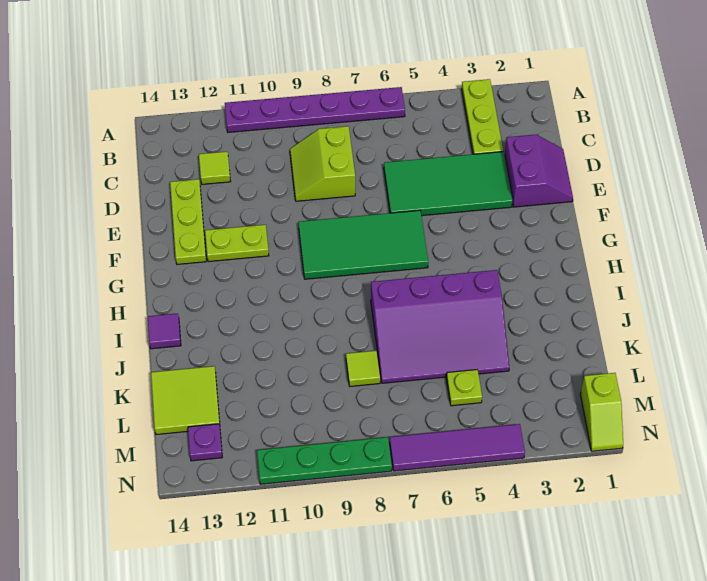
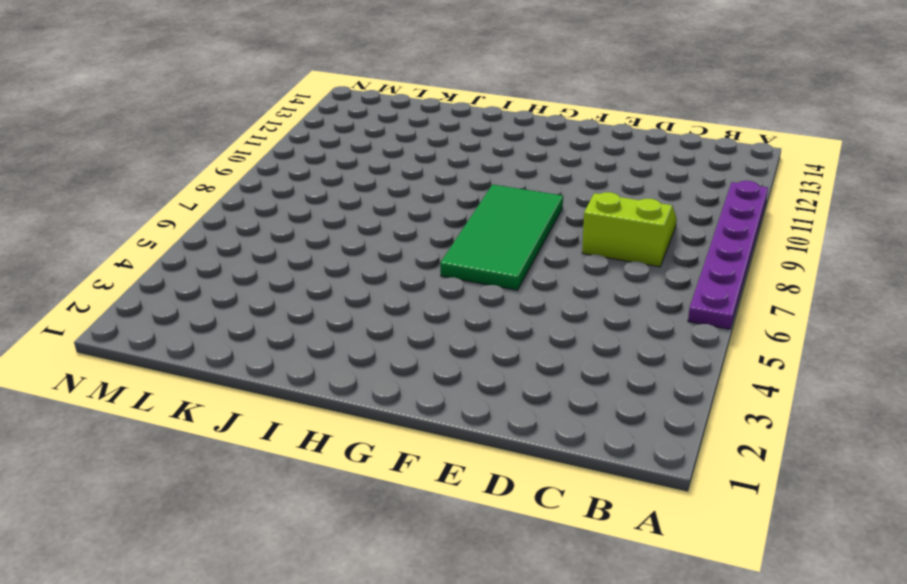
none -> lime 1x3 plate [462,79,503,154]
none -> lime 1x1 tile [199,152,231,184]
none -> purple 2x2 slope [504,135,573,207]

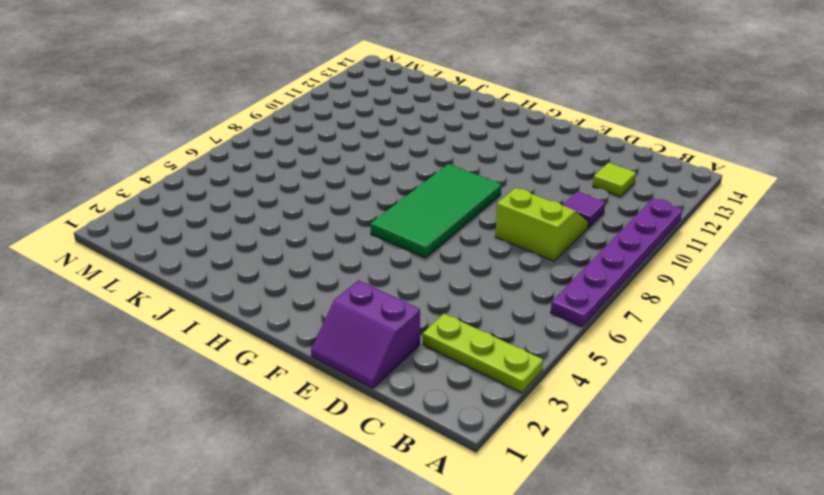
purple 1x1 tile [562,192,605,228] -> purple 1x1 tile moved to [148,313,181,349]
none -> green 2x4 tile [384,152,512,216]
none -> lime 1x3 plate [170,179,206,264]
none -> lime 1x2 plate [205,225,269,262]

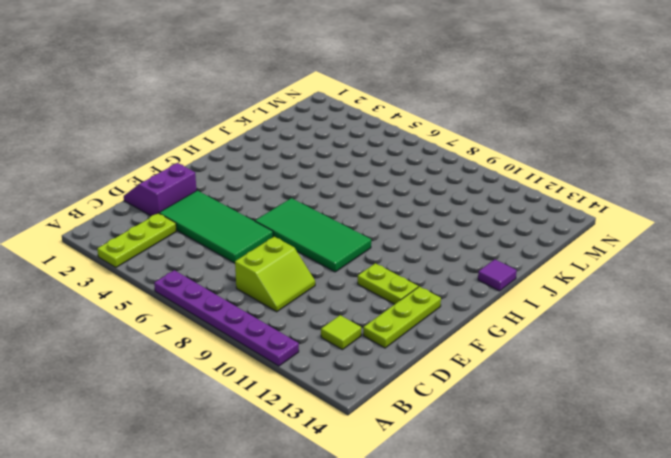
none -> purple 3x4 slope [371,270,509,383]
none -> lime 1x1 tile [346,351,380,386]
none -> lime 2x2 tile [151,366,220,435]

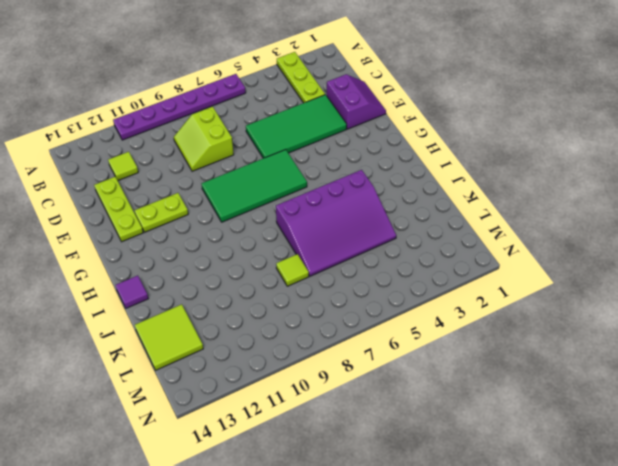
none -> lime 1x1 plate [446,370,482,406]
none -> lime 1x2 slope [580,373,623,451]
none -> purple 1x1 plate [188,424,222,461]

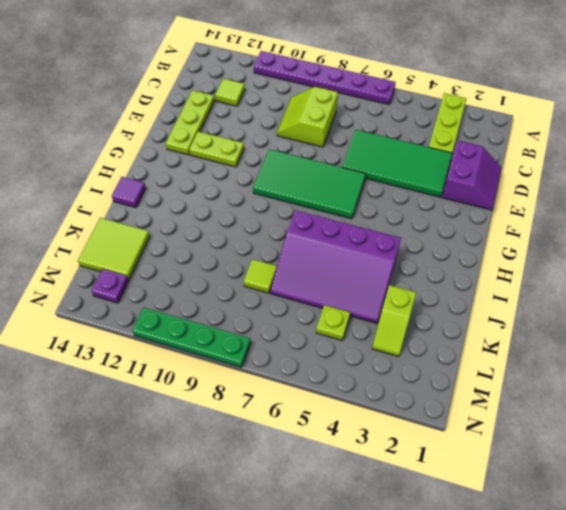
lime 1x2 slope [372,285,416,357] -> lime 1x2 slope moved to [580,373,623,451]
none -> purple 1x4 tile [390,424,525,471]

